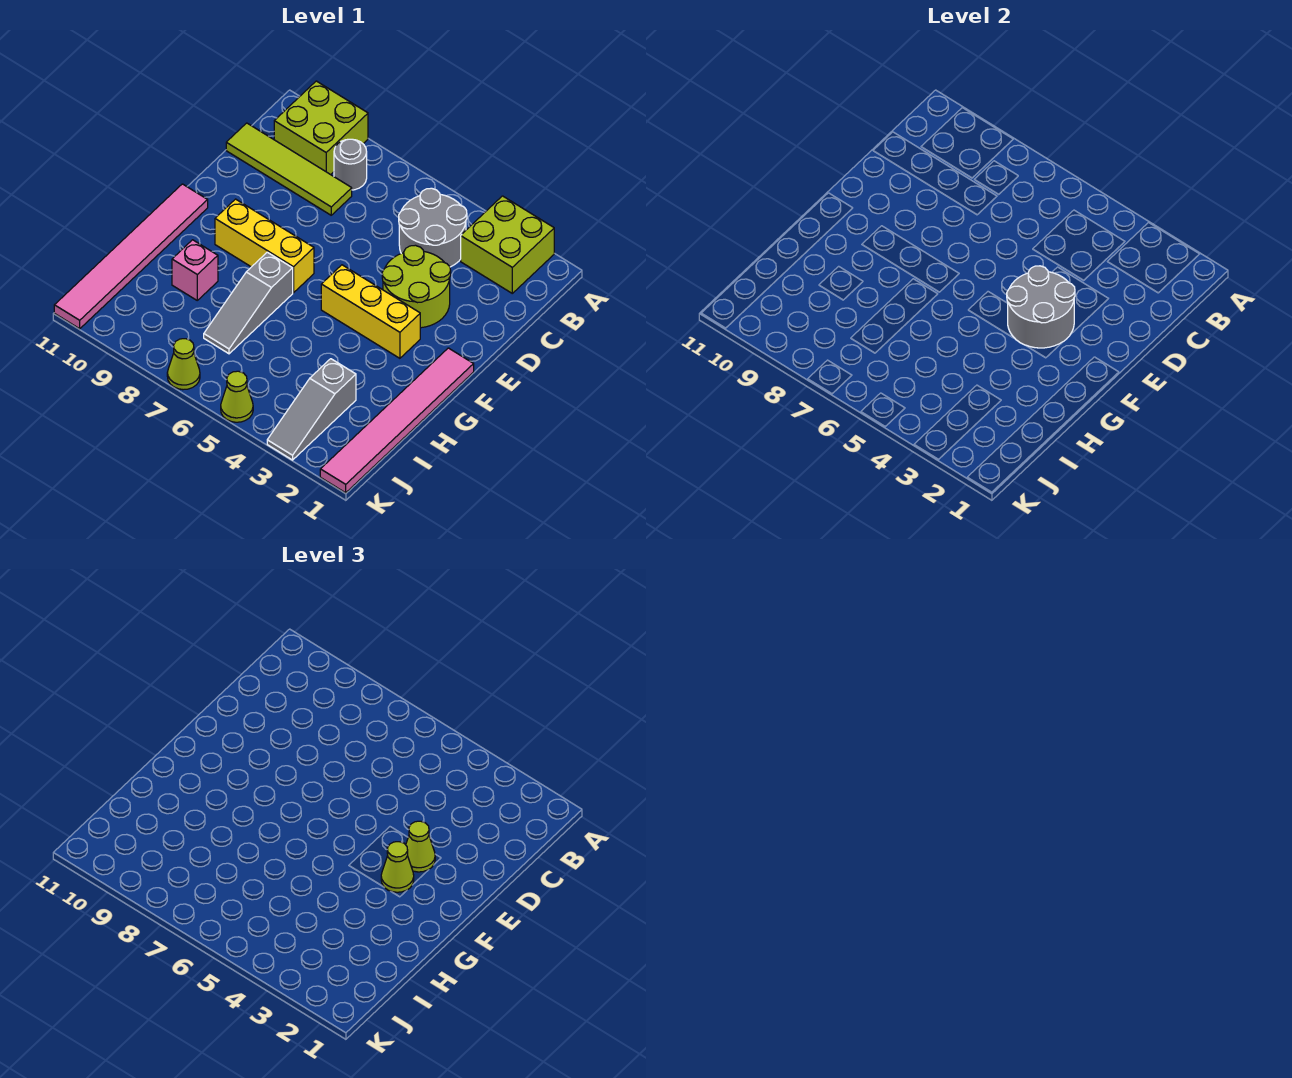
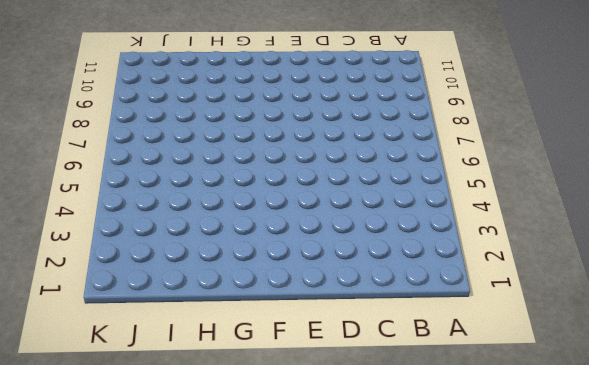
none -> lime 2x2 brick [461,196,554,293]
none -> lime 2x2 brick [274,81,368,175]
none -> grey 2x2 round brick [399,188,467,267]

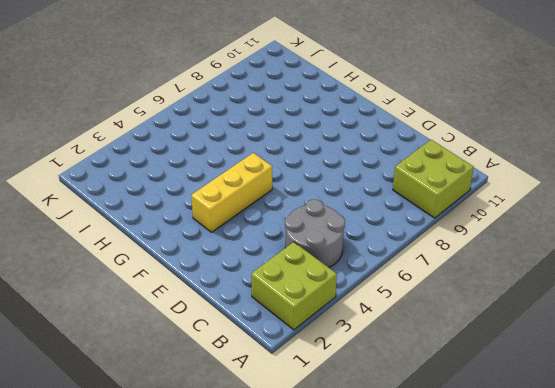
none -> grey 1x1 round brick [334,139,367,190]
none -> lime 1x4 tile [226,123,352,215]
none -> lime 2x2 round brick [382,245,451,328]

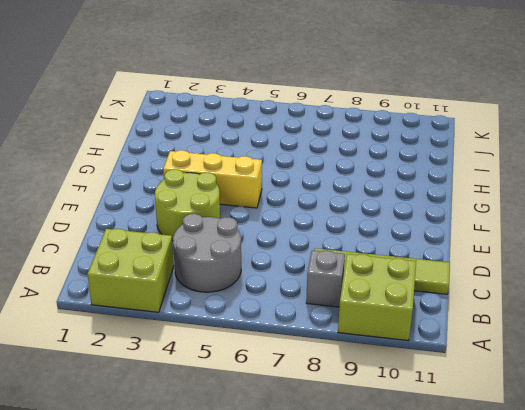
grey 1x1 brick [306,250,345,307] -> grey 1x1 round brick [334,139,367,190]
none -> pink 1x6 tile [320,348,474,493]
none -> yellow 1x3 brick [215,199,314,293]
none -> pink 1x6 tile [54,184,208,329]

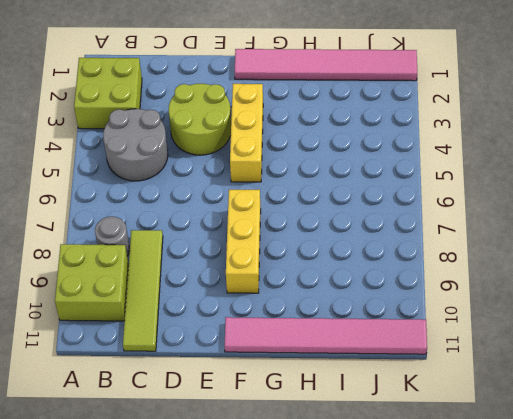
none -> grey 1x3 slope [204,252,293,354]
none -> pink 1x1 brick [172,240,218,300]
none -> grey 1x3 slope [267,359,356,460]

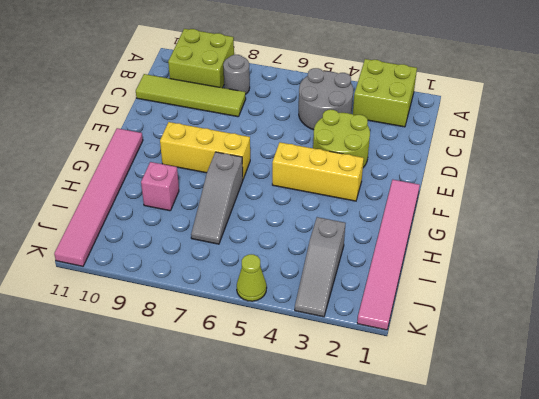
none -> lime 1x1 cone [167,339,200,390]
none -> grey 2x2 round brick [1007,266,1075,348]
none -> lime 1x1 cone [406,821,435,872]

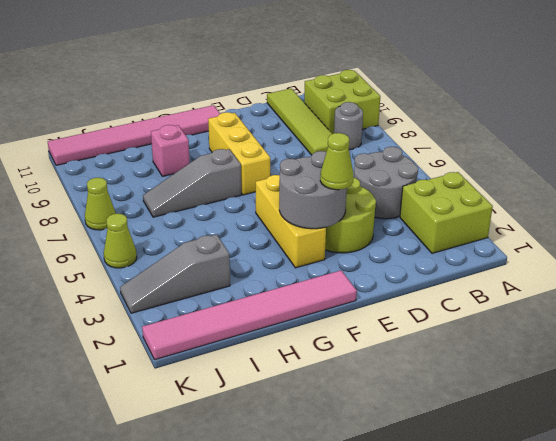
none -> lime 1x1 cone [381,842,414,892]

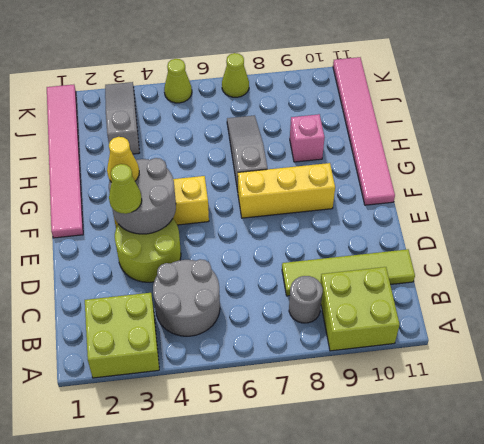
yellow 1x1 cone [107,137,139,182] -> lime 1x1 cone [381,842,414,892]

